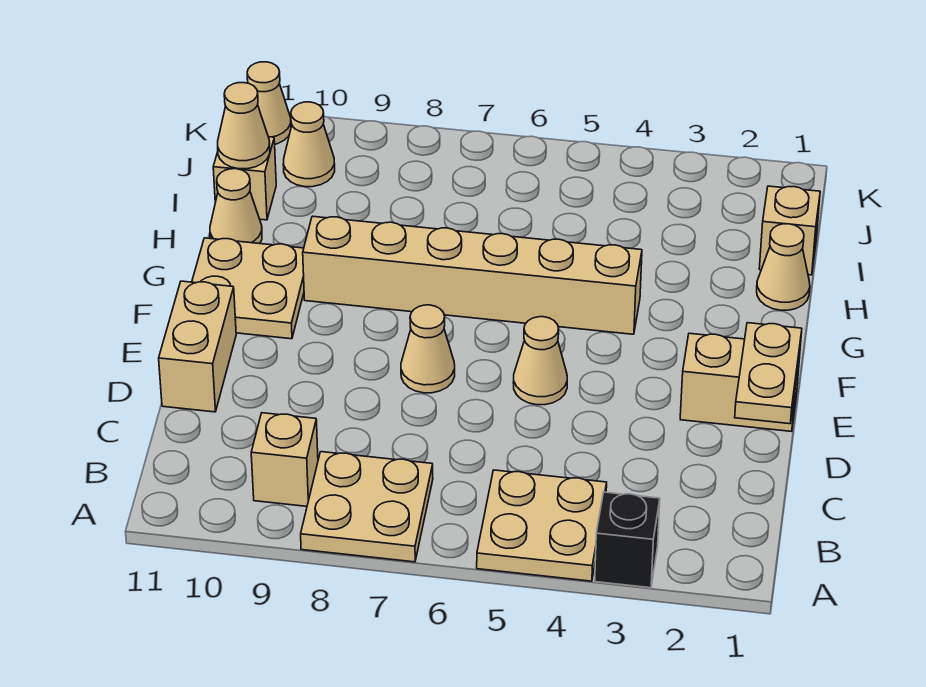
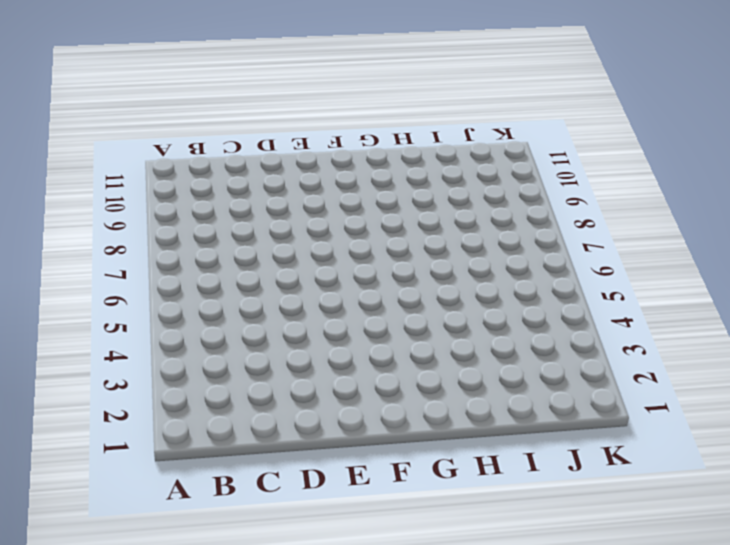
none -> black 1x1 brick [595,492,660,588]
none -> tan 2x2 plate [477,470,607,581]
none -> tan 2x2 plate [301,452,433,562]

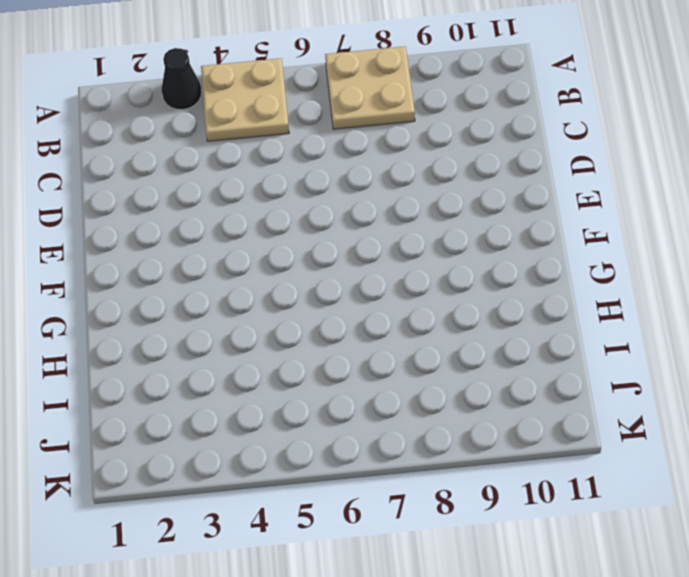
black 1x1 cone [161,48,202,110] -> black 1x1 brick [595,492,660,588]
none -> tan 1x1 brick [251,413,318,506]
none -> tan 1x2 brick [159,281,236,412]
none -> tan 1x2 brick [680,333,800,432]

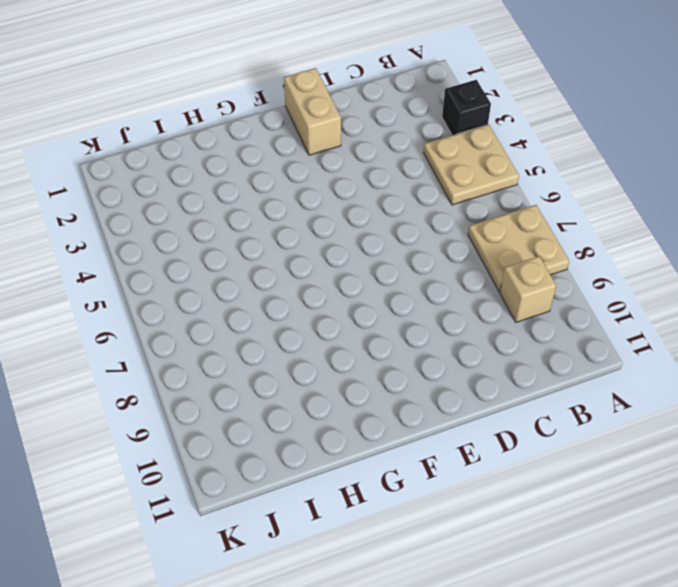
none -> tan 1x2 brick [159,281,236,412]
none -> tan 1x1 cone [513,317,567,405]
none -> tan 1x1 cone [401,305,455,393]

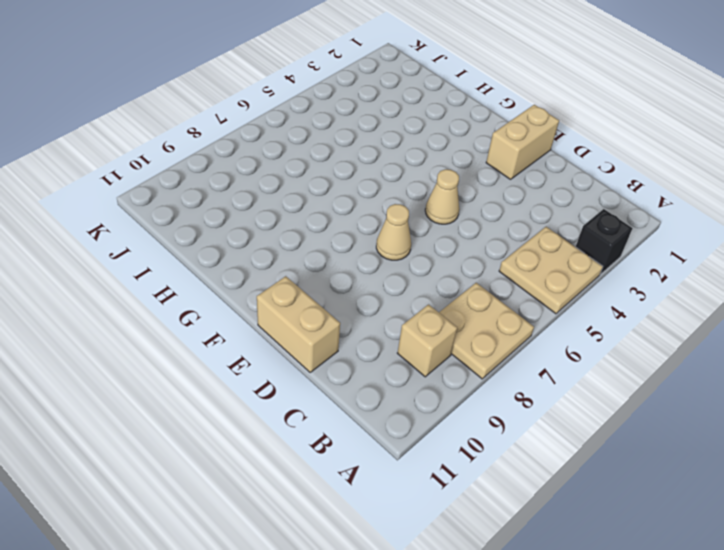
none -> tan 2x2 plate [192,238,304,339]
none -> tan 1x6 brick [303,216,642,334]
none -> tan 1x1 cone [757,224,810,310]

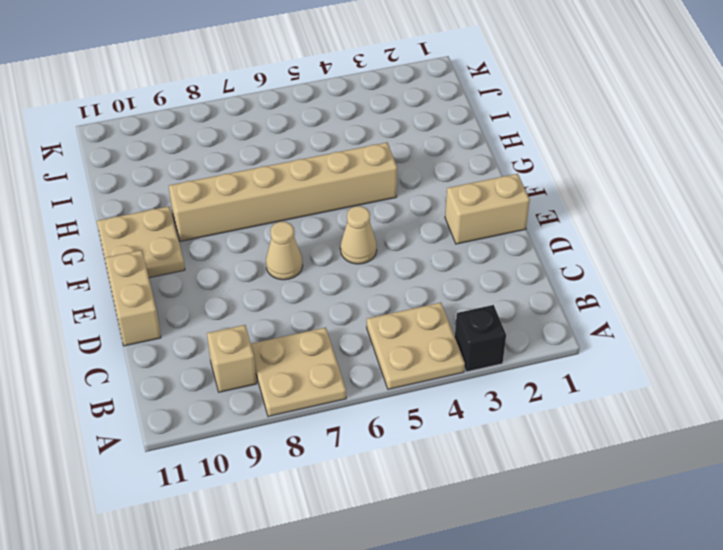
none -> tan 1x1 cone [757,224,810,310]
none -> tan 1x1 cone [210,169,262,244]
none -> tan 1x1 brick [759,186,820,275]

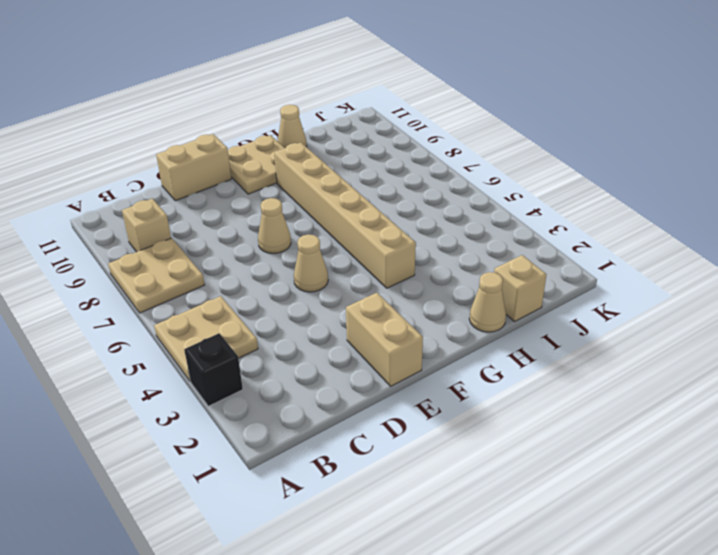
none -> tan 1x1 brick [213,137,276,220]
none -> tan 1x1 cone [283,102,335,187]
none -> tan 1x1 cone [247,62,291,144]

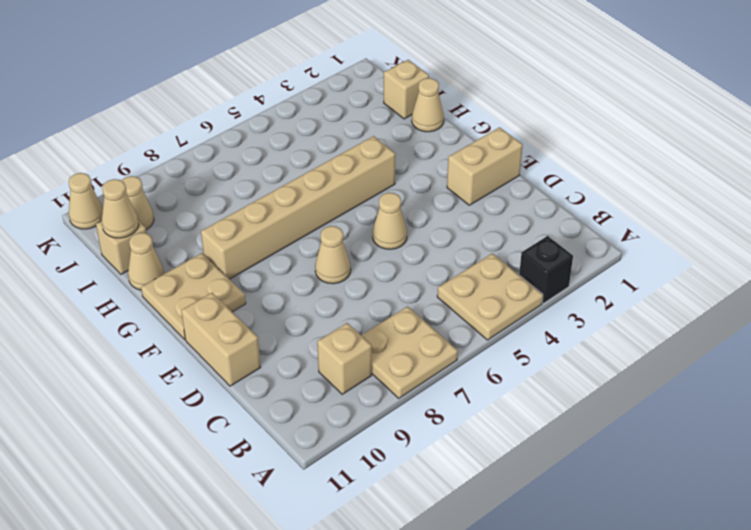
none -> tan 1x2 plate [735,323,802,424]

